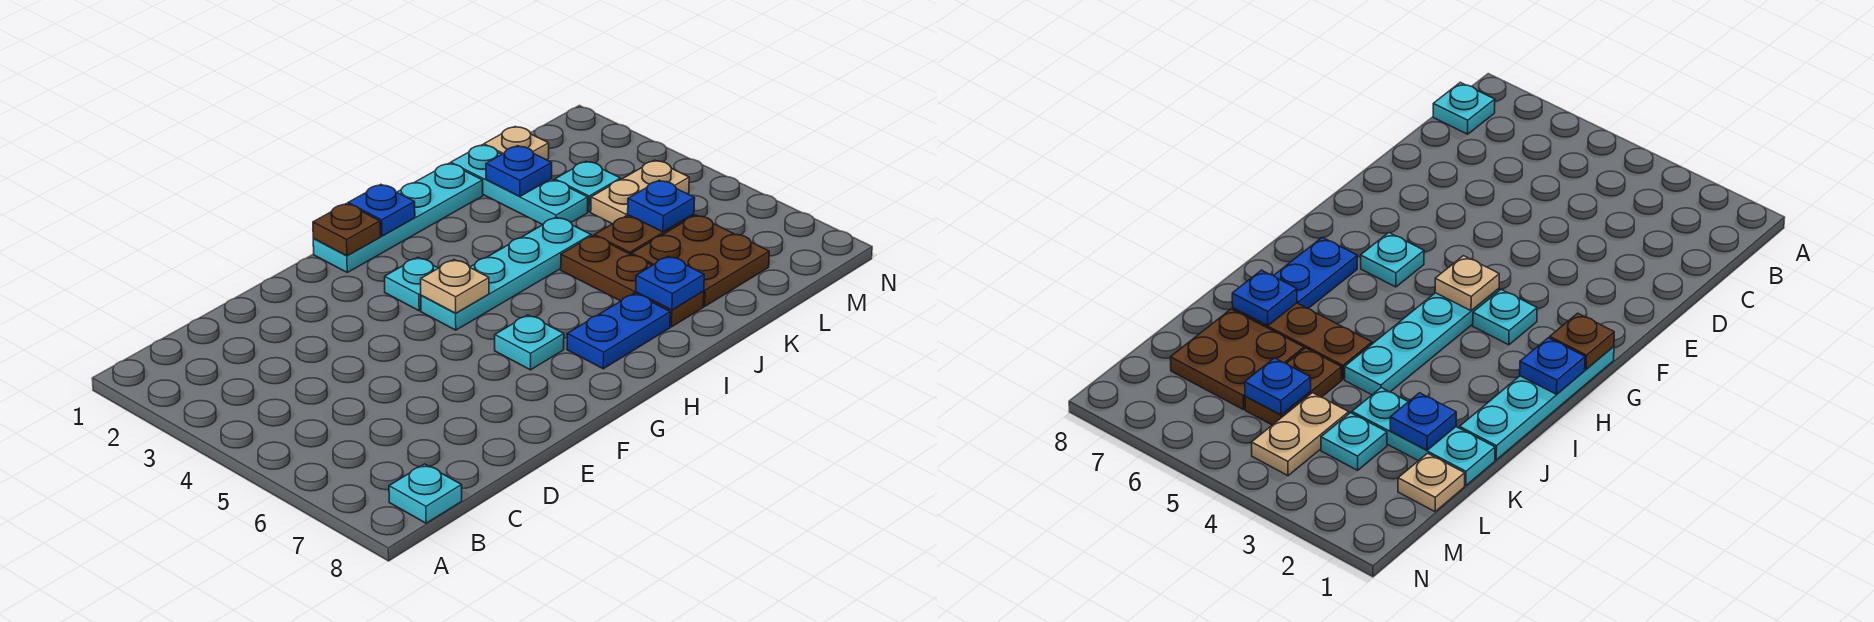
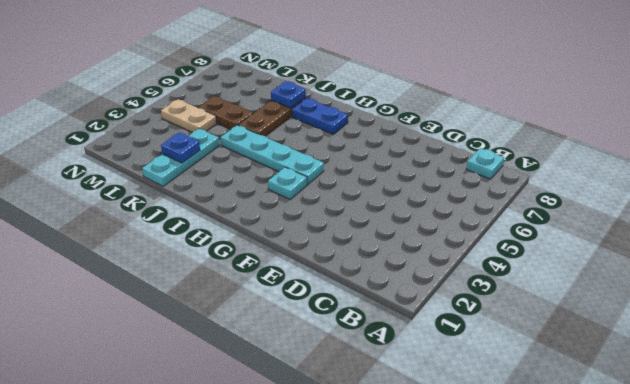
none -> cyan 1x4 plate [313,163,483,272]
none -> cyan 1x1 plate [495,315,564,370]
none -> brown 2x2 plate [632,215,769,306]

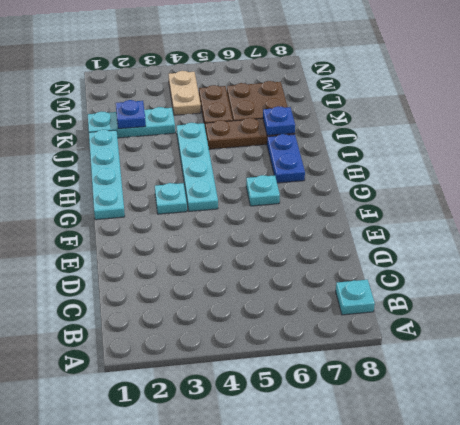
none -> tan 1x1 plate [484,127,549,160]
none -> cyan 1x1 plate [555,161,620,212]
none -> brown 1x1 plate [313,204,380,256]

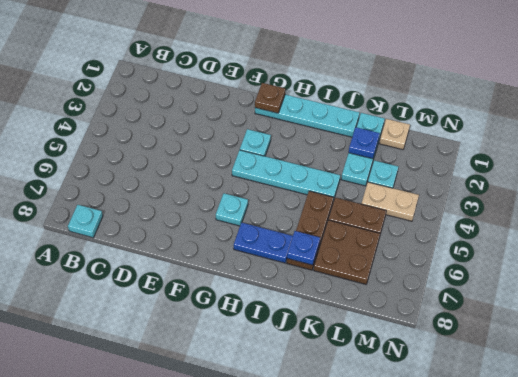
none -> tan 1x1 plate [421,260,489,313]
none -> blue 1x1 plate [348,185,415,236]
none -> blue 1x1 plate [628,180,695,232]

